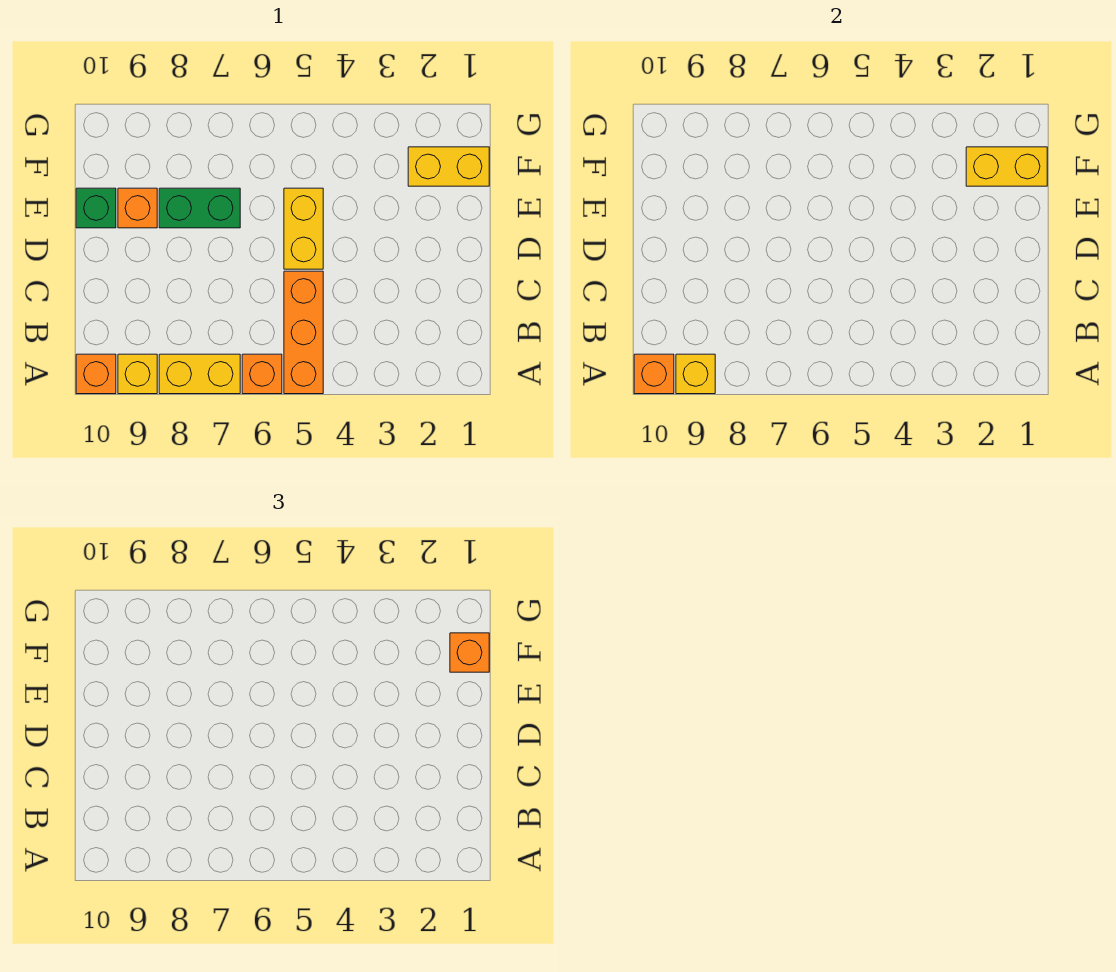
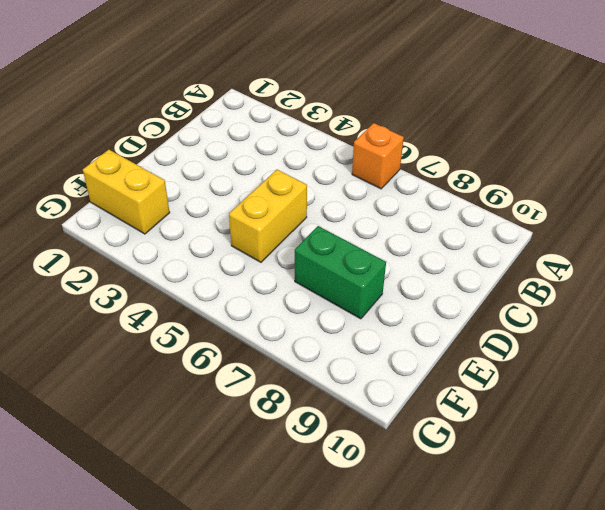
none -> orange 1x3 brick [284,271,323,394]
none -> yellow 1x2 brick [159,354,240,394]
none -> yellow 1x1 brick [118,354,157,394]

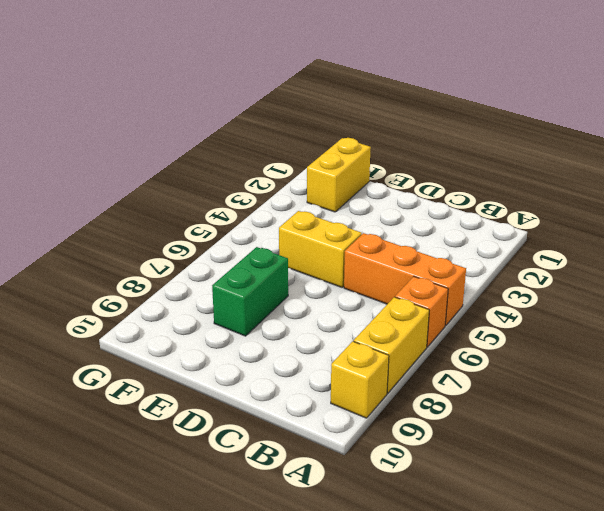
none -> orange 1x1 brick [76,354,116,394]
none -> orange 1x1 brick [118,188,157,228]
none -> green 1x1 brick [76,188,116,228]

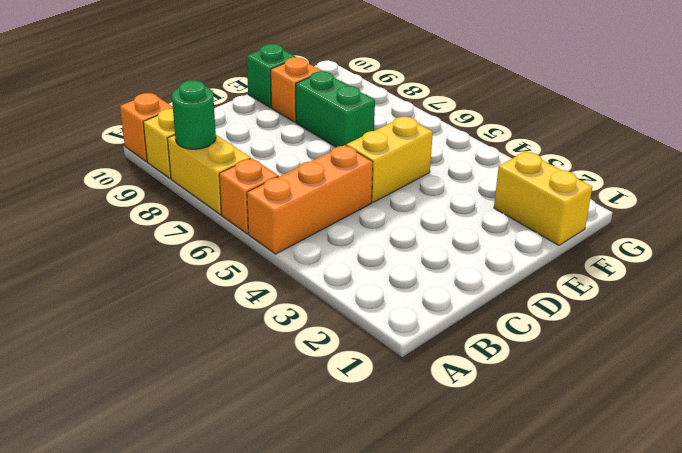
green 1x1 round brick [172,80,216,149] -> none
none -> yellow 1x1 brick [676,354,715,394]
none -> orange 1x1 brick [634,354,674,394]
none -> yellow 1x2 brick [966,147,1047,186]

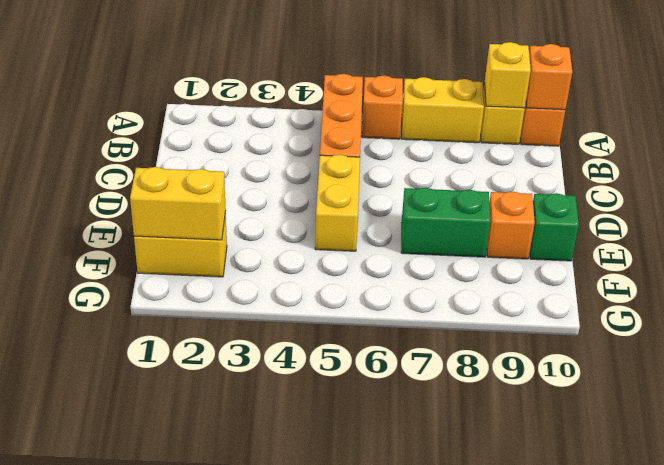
none -> orange 1x1 brick [450,633,489,672]

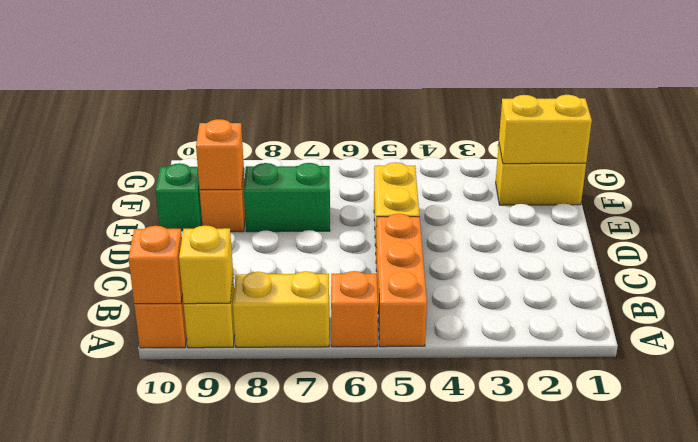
orange 1x1 brick [196,119,244,190] -> orange 1x1 brick moved to [450,633,489,672]

